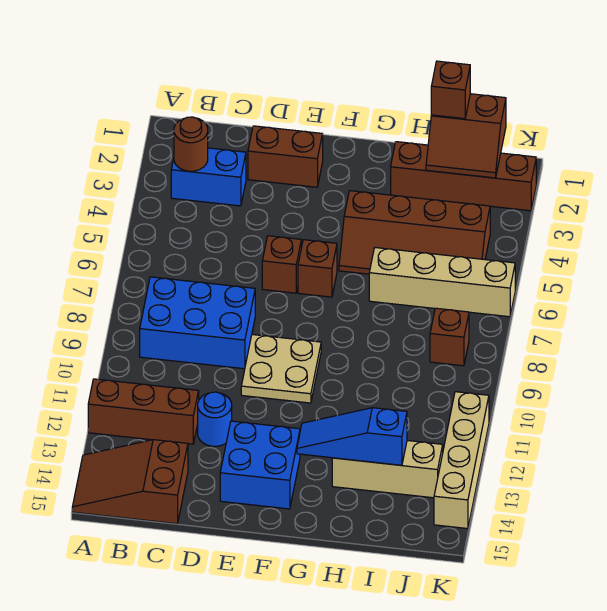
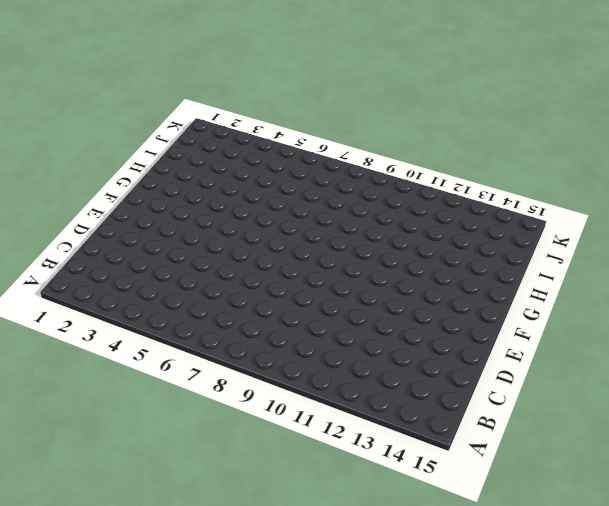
none -> brown 1x3 brick [88,379,199,444]
none -> brown 2x3 slope [72,440,188,524]
none -> blue 1x2 brick [171,148,246,206]

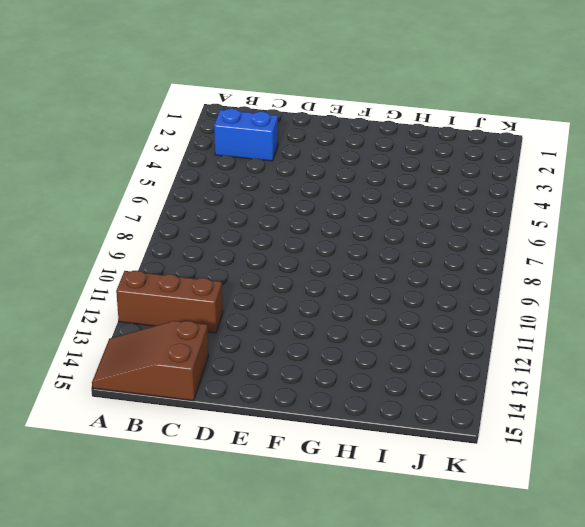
none -> blue 2x3 brick [140,277,255,369]
none -> brown 1x2 brick [248,126,323,187]
none -> blue 1x1 round brick [198,392,232,446]

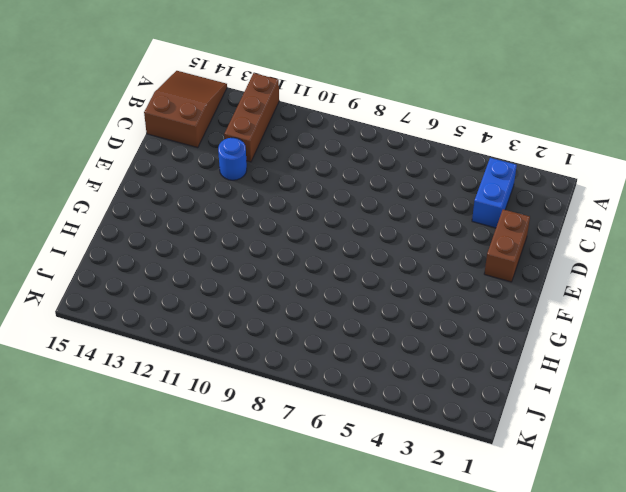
none -> blue 2x3 brick [140,277,255,369]
none -> brown 1x1 brick [262,236,301,293]
none -> tan 2x2 plate [241,335,321,403]

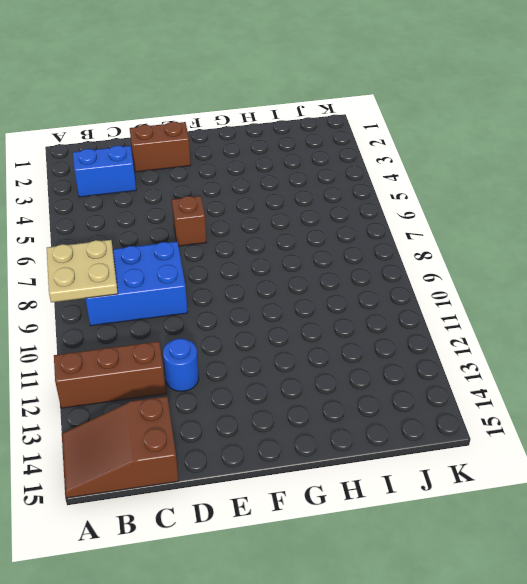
tan 2x2 plate [47,240,118,302] -> tan 2x2 plate moved to [241,335,321,403]
none -> blue 2x2 brick [220,421,300,509]
none -> brown 1x1 brick [298,240,337,297]
none -> brown 2x4 slope [339,191,490,274]

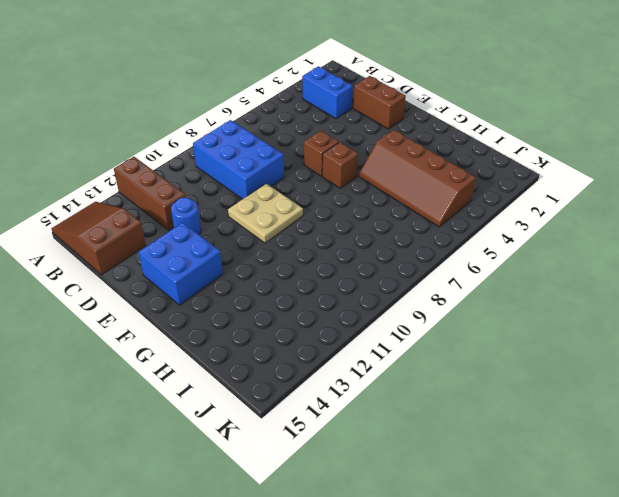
none -> brown 1x4 brick [391,142,536,211]
none -> tan 1x4 brick [369,248,515,317]
none -> tan 1x3 brick [332,440,443,498]

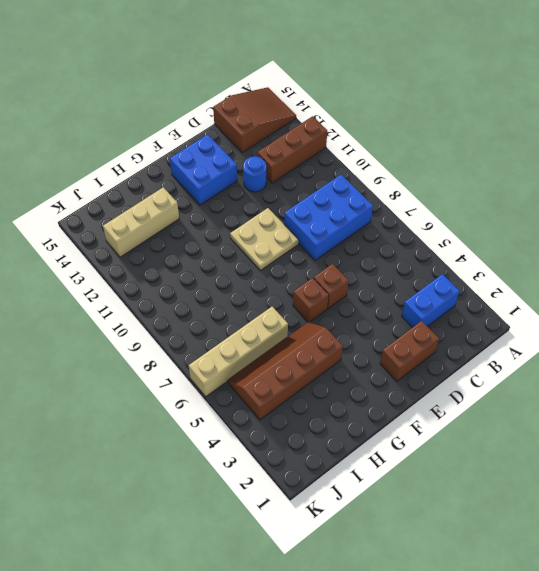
none -> brown 1x4 brick [391,142,536,211]
none -> brown 1x1 brick [430,308,469,366]
none -> tan 1x4 brick [434,392,489,529]

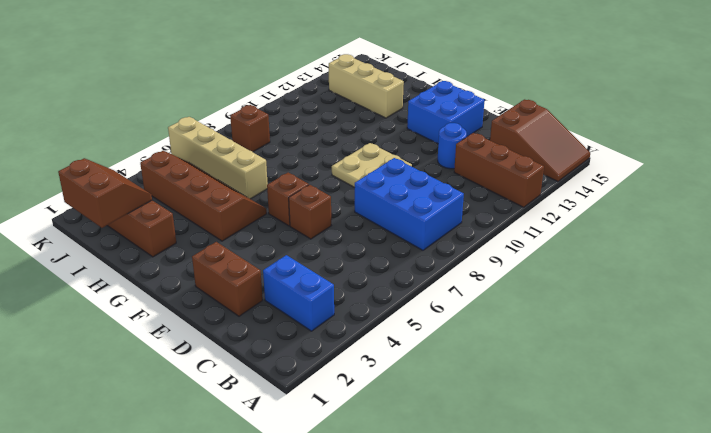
none -> tan 1x4 brick [434,392,489,529]
none -> brown 1x1 round brick [174,117,208,171]
none -> blue 1x3 slope [297,408,407,465]

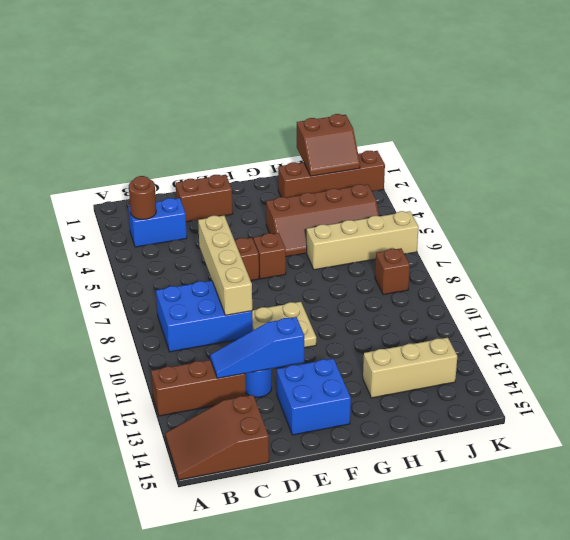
blue 1x3 slope [210,317,304,378] -> blue 1x3 slope moved to [297,408,407,465]
tan 1x4 brick [198,216,252,315] -> tan 1x4 brick moved to [434,392,489,529]
none -> brown 1x1 brick [431,61,470,119]

